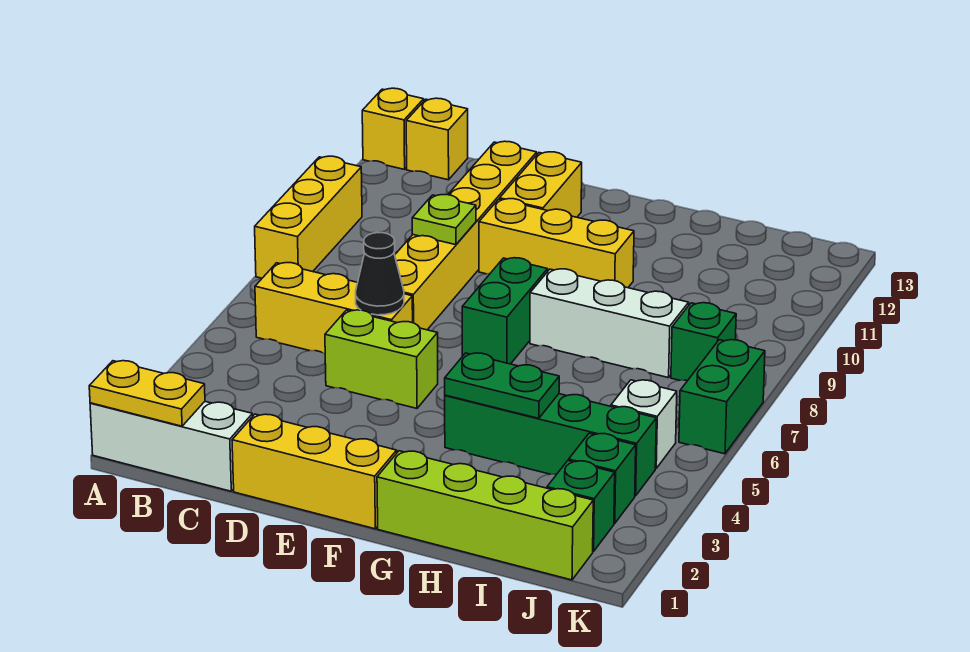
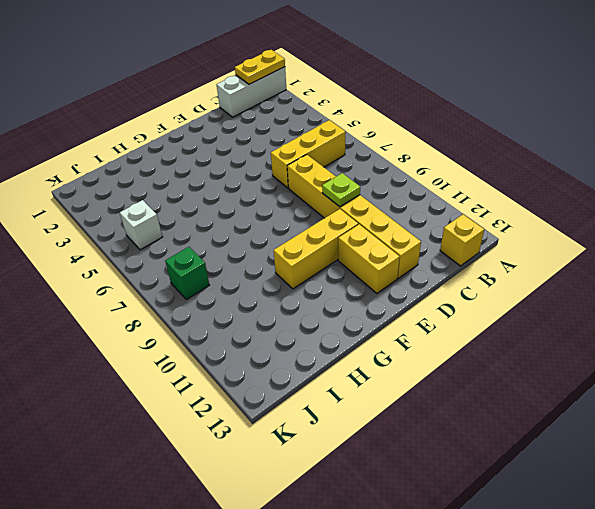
none -> yellow 1x3 brick [255,156,362,278]
none -> yellow 1x1 brick [362,88,424,169]
none -> yellow 1x3 brick [232,414,397,529]

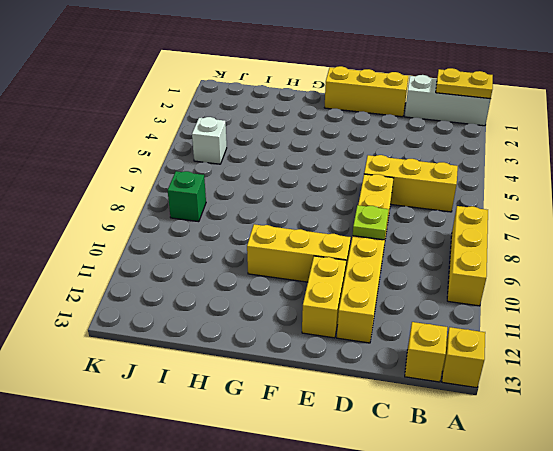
none -> lime 1x2 brick [325,310,438,408]
none -> green 1x2 brick [462,258,548,364]
none -> lime 1x4 brick [377,451,593,580]

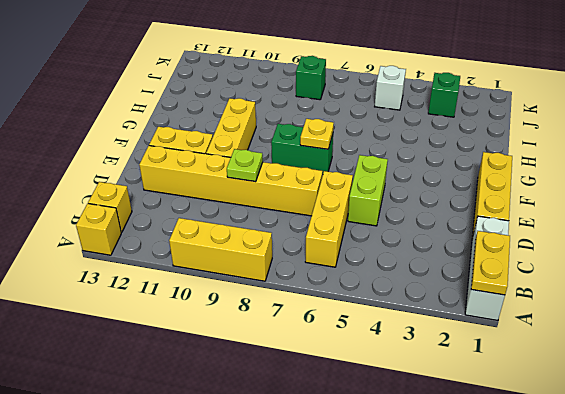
yellow 1x1 plate [300,119,334,149] -> none
none -> lime 1x4 brick [377,451,593,580]
none -> green 1x4 brick [445,394,656,496]
none -> white 1x3 brick [530,269,689,378]

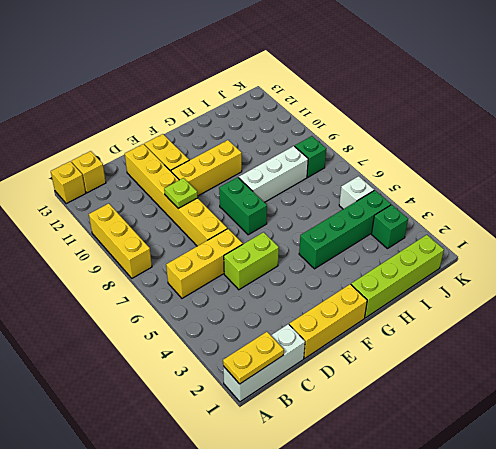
none -> green 1x1 brick [547,461,615,552]
none -> green 1x2 brick [679,340,765,454]
none -> black 1x1 cone [356,233,404,315]

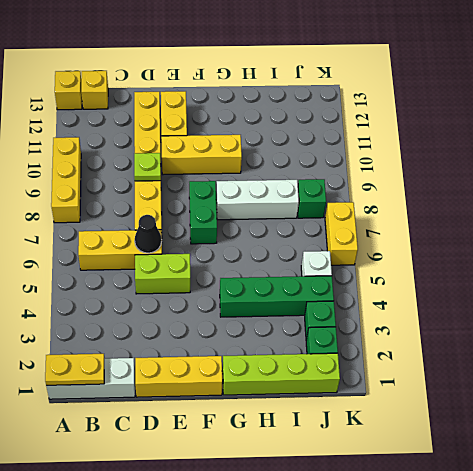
yellow 1x2 brick [325,202,358,265] -> green 1x2 brick [679,340,765,454]
none -> green 1x2 plate [445,353,559,418]

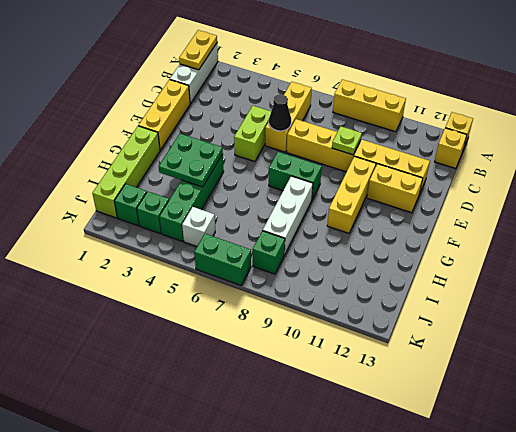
green 2x2 plate [159,134,223,187] -> green 1x2 plate [445,353,559,418]

